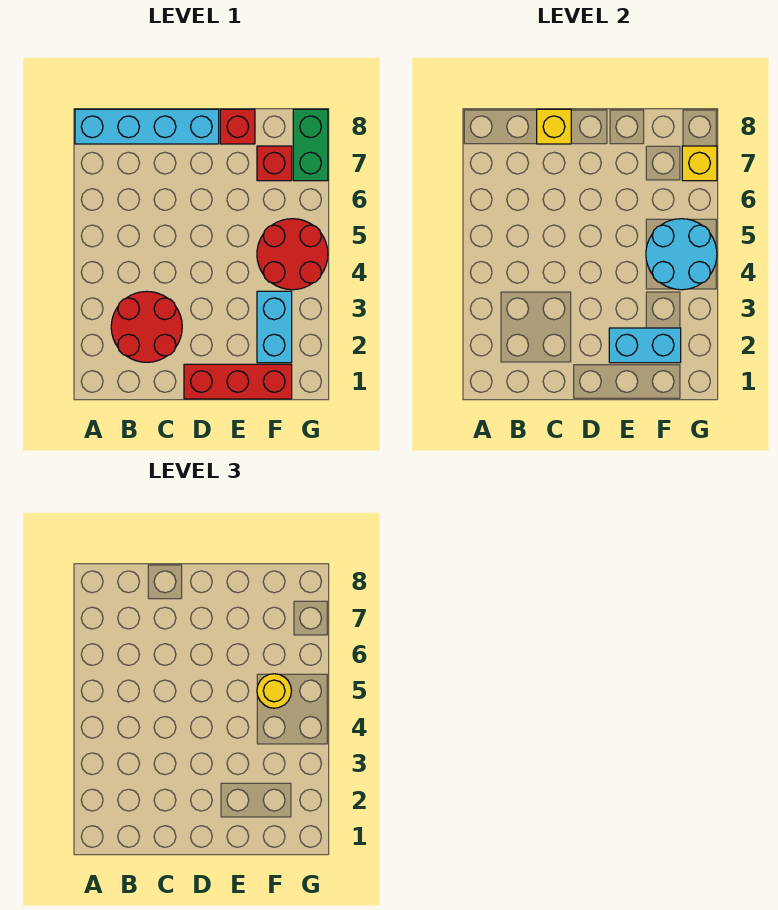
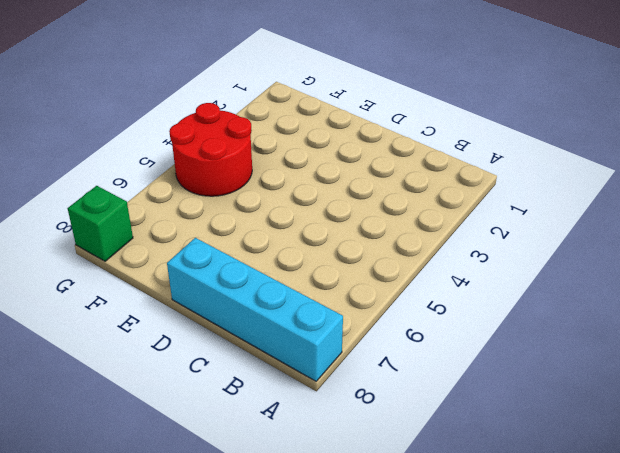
green 1x1 brick [68,186,133,261] -> green 1x2 brick [293,109,328,181]
none -> red 2x2 round brick [111,291,182,362]
none -> red 1x3 brick [184,364,292,399]
none -> red 1x1 brick [220,109,255,144]

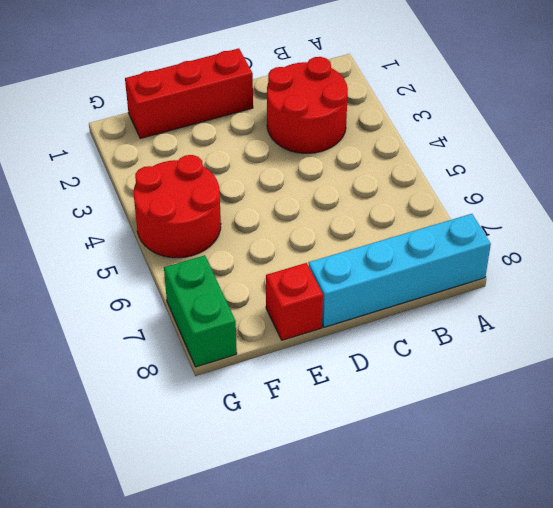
none -> cyan 1x2 brick [257,291,292,363]
none -> red 1x1 brick [257,146,292,181]
none -> yellow 1x1 brick [537,109,571,144]

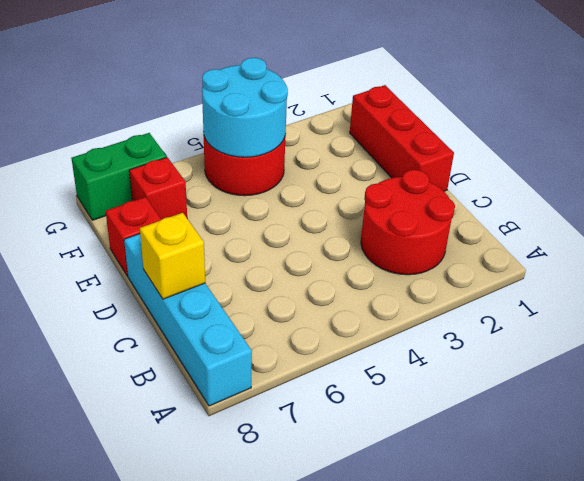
none -> cyan 1x2 brick [257,291,292,363]
none -> cyan 1x2 brick [609,328,681,363]
none -> yellow 1x1 brick [682,146,717,181]

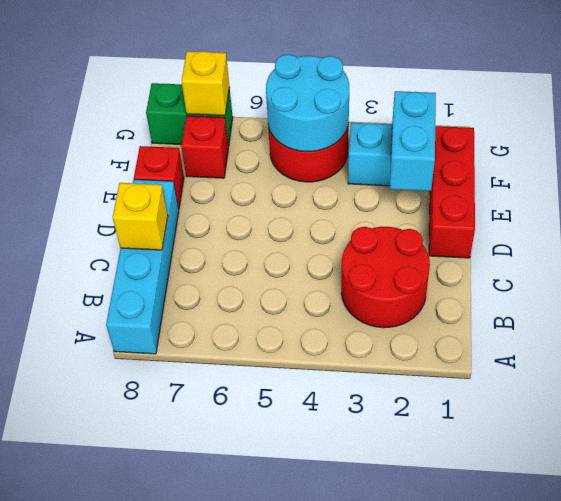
none -> yellow 1x1 round brick [257,674,291,708]

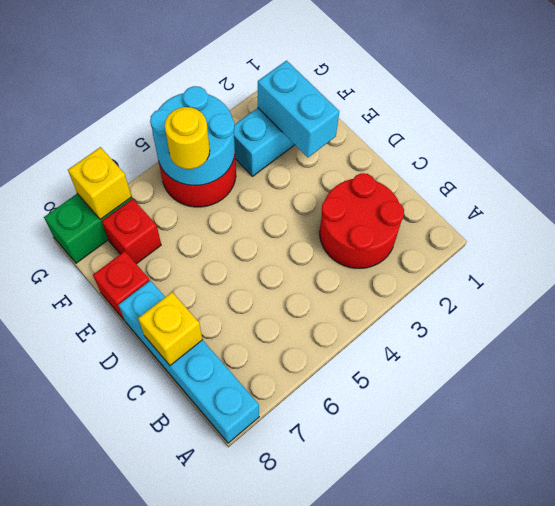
none -> red 1x3 brick [184,364,292,399]

